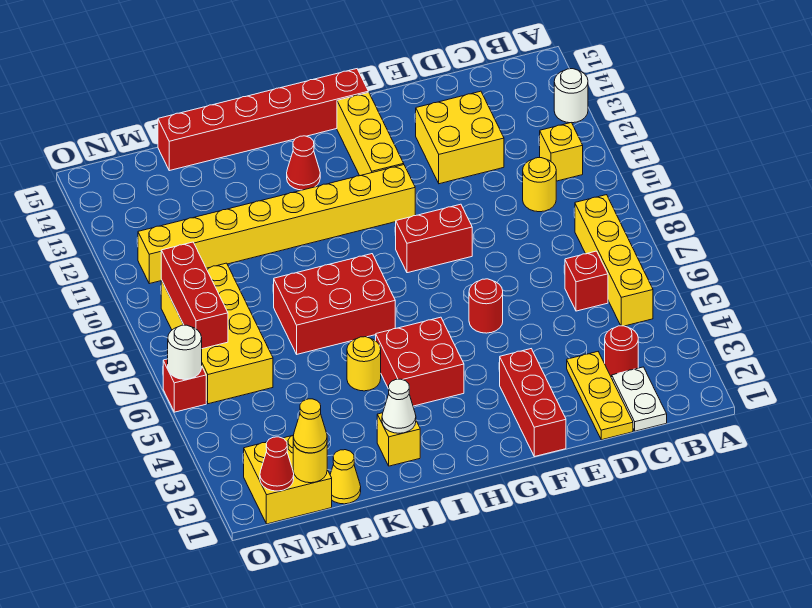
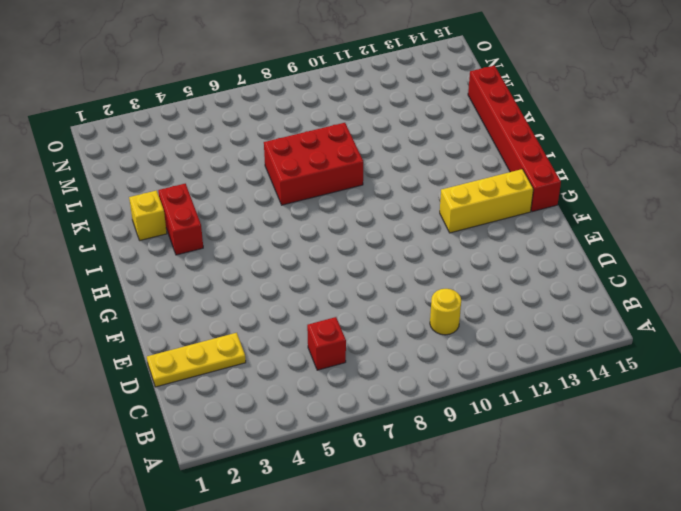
red 1x2 brick [158,184,203,255] -> red 1x2 brick moved to [396,204,472,273]
red 2x3 brick [264,123,363,205] -> red 2x3 brick turned to [274,254,395,354]
none -> white 1x1 round brick [554,69,588,123]
none -> yellow 1x4 brick [575,195,653,326]
none -> yellow 1x1 brick [540,123,583,181]
none -> white 1x2 plate [612,367,667,431]

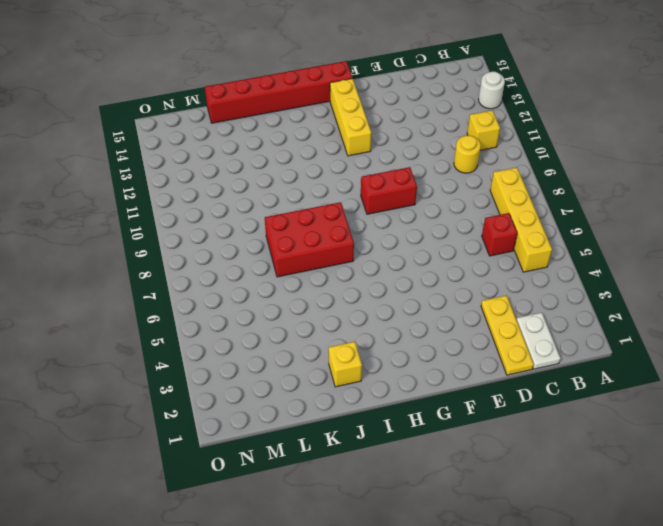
none -> red 1x1 round brick [605,326,638,378]
none -> yellow 2x2 brick [416,91,504,184]
none -> red 1x3 brick [500,349,566,457]
none -> red 1x1 round brick [469,279,503,333]

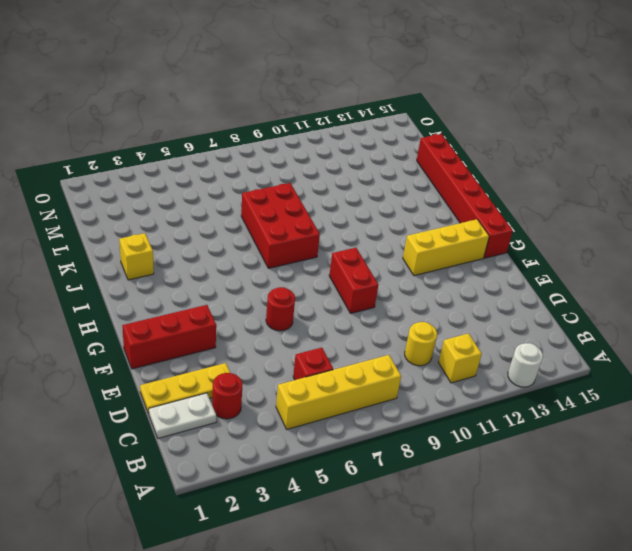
none -> yellow 2x2 brick [416,91,504,184]
none -> yellow 1x8 brick [138,165,415,284]
none -> red 2x2 brick [376,317,464,406]
none -> red 1x1 cone [287,136,320,190]

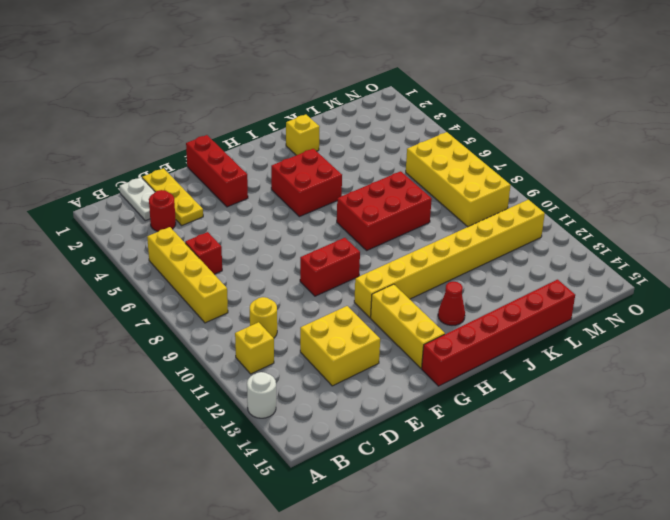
none -> red 1x1 round brick [469,279,503,333]
none -> yellow 1x1 round brick [347,337,381,391]
none -> yellow 1x1 cone [330,450,361,504]
none -> yellow 2x2 brick [244,435,332,524]

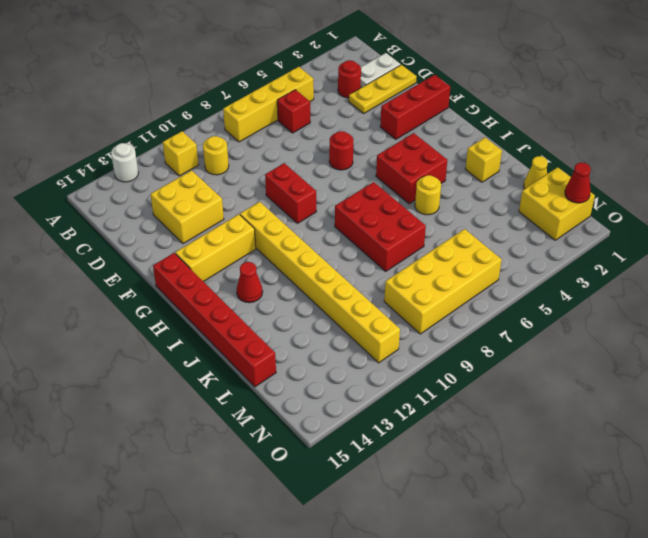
none -> red 1x1 brick [163,359,206,412]
none -> white 1x1 cone [382,379,416,433]
none -> yellow 1x1 round brick [293,442,327,483]
none -> red 1x3 brick [161,242,228,349]

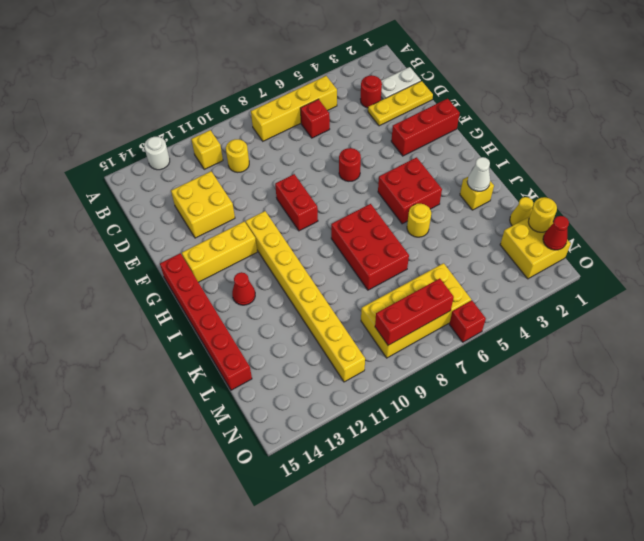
none -> white 1x1 round brick [168,325,202,379]
none -> yellow 1x1 cone [293,399,327,453]

